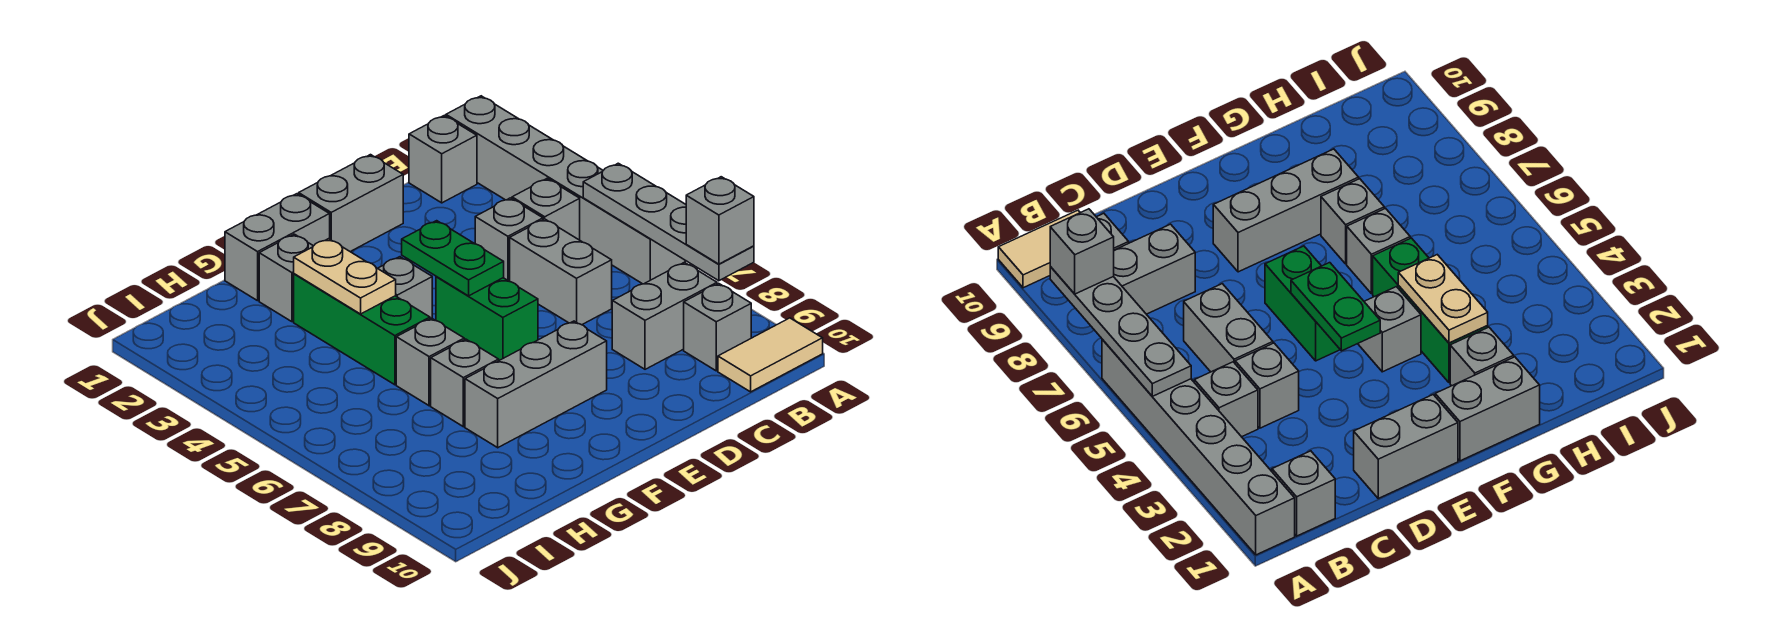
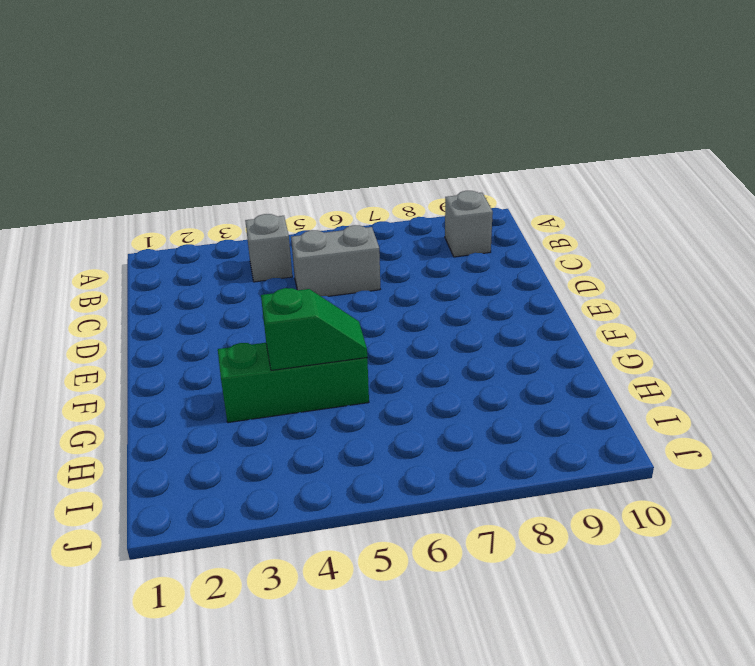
green 1x2 slope [261,288,367,371] -> tan 1x2 plate [294,239,396,314]
none -> grey 1x6 brick [446,96,685,284]
none -> tan 1x2 tile [718,318,823,392]
none -> grey 1x1 brick [409,115,477,203]

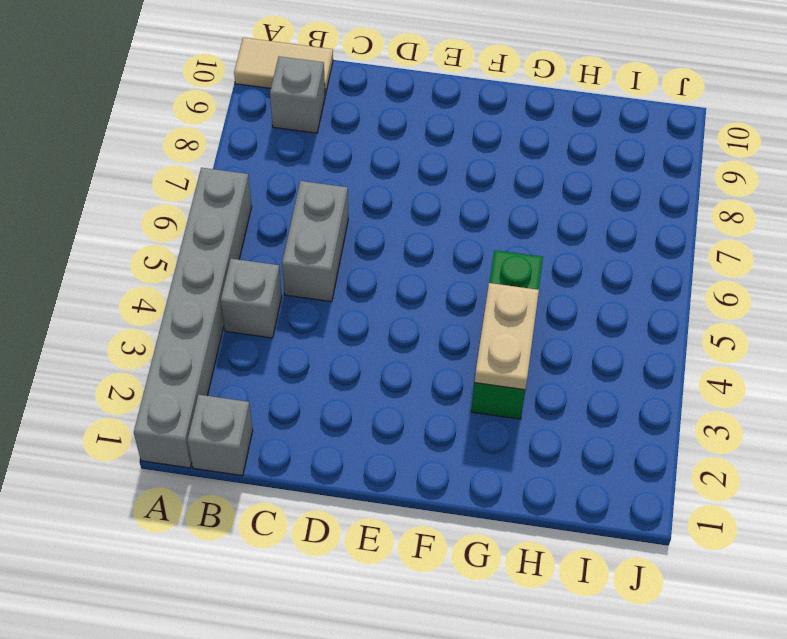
none -> grey 1x2 brick [612,262,717,369]
none -> grey 1x1 brick [475,198,543,282]
none -> grey 1x2 brick [299,155,403,252]

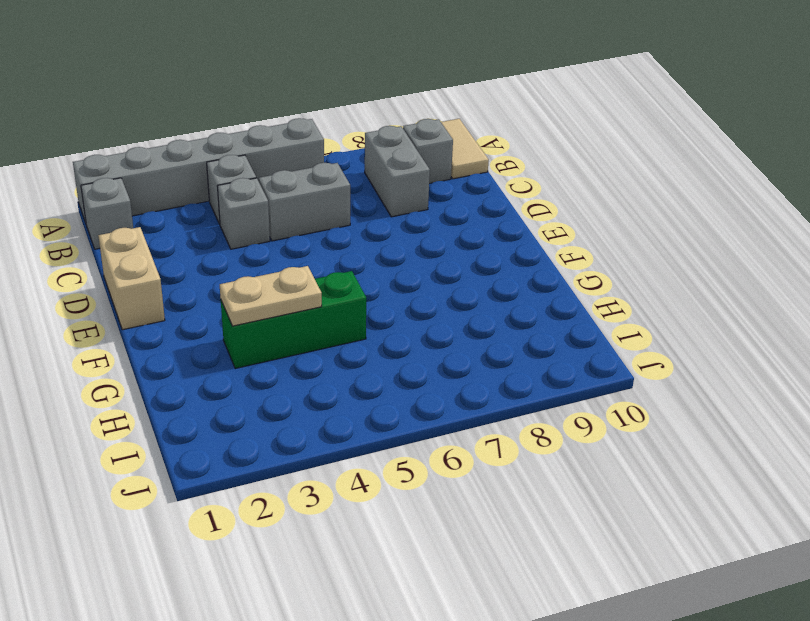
tan 1x2 brick [98,227,165,330] -> grey 1x2 brick [299,155,403,252]
none -> green 1x2 brick [436,276,538,360]
none -> grey 1x3 brick [465,321,607,448]
none -> grey 1x2 brick [225,194,330,301]

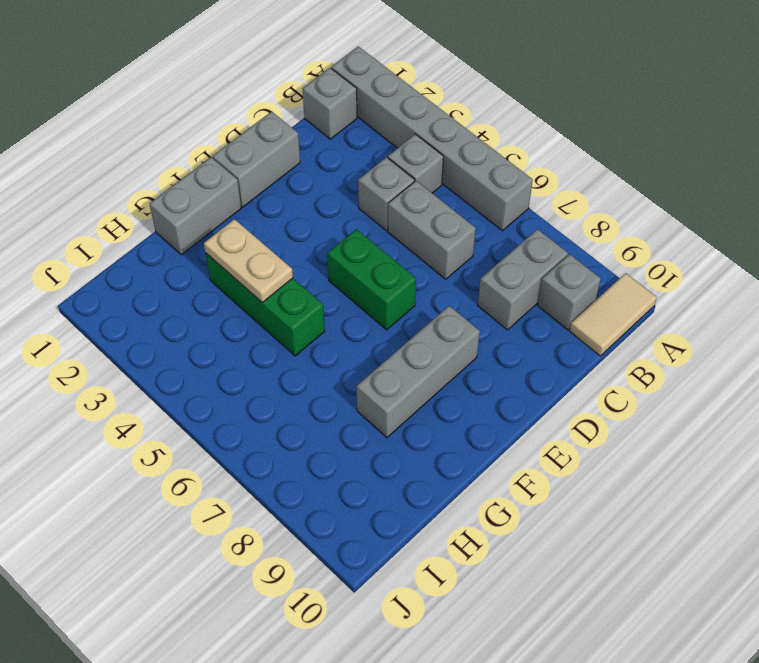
none -> grey 1x1 brick [378,257,432,319]
none -> grey 1x1 brick [259,234,313,322]
none -> grey 1x1 brick [396,318,464,406]

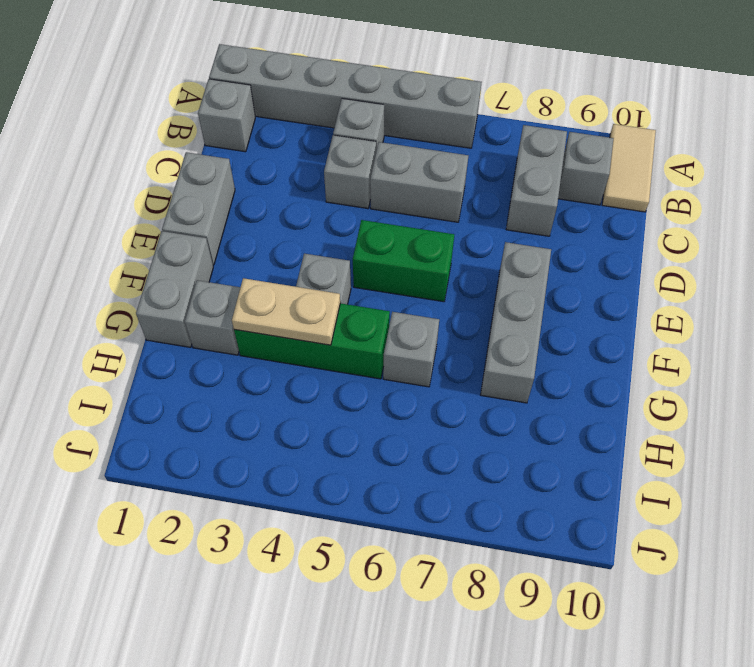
none -> grey 1x1 brick [431,339,499,427]
none -> grey 1x4 plate [583,163,754,281]
none -> green 1x2 plate [402,221,504,296]

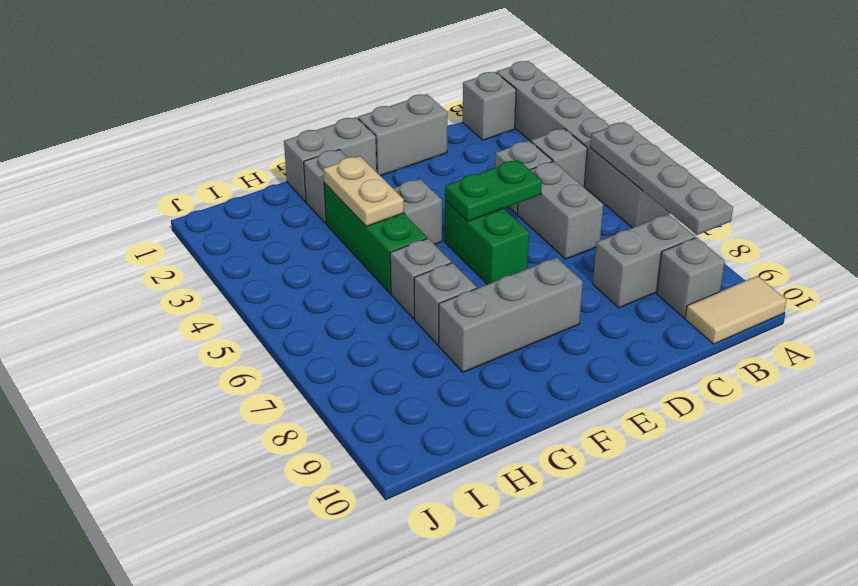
green 1x2 plate [445,160,542,221] -> green 1x2 plate turned to [402,221,504,296]
none -> grey 1x1 brick [686,177,754,264]

